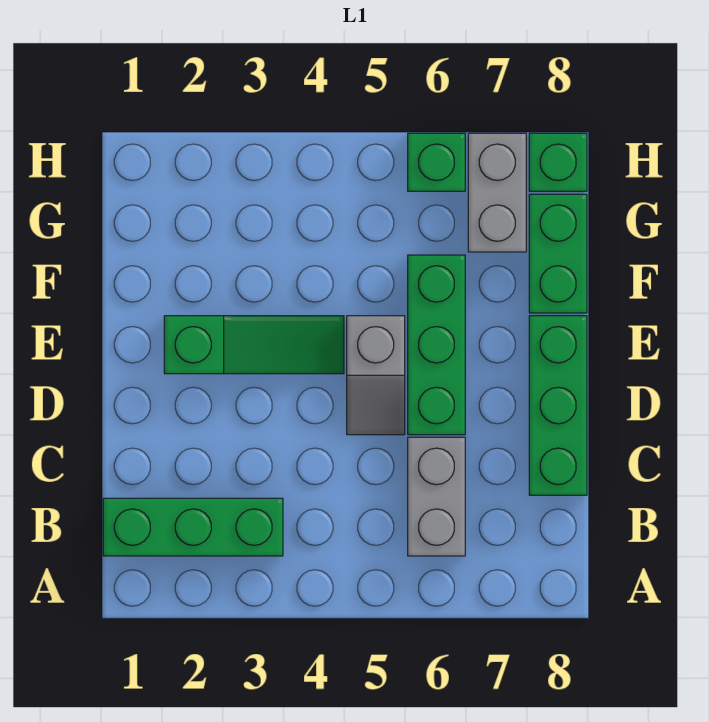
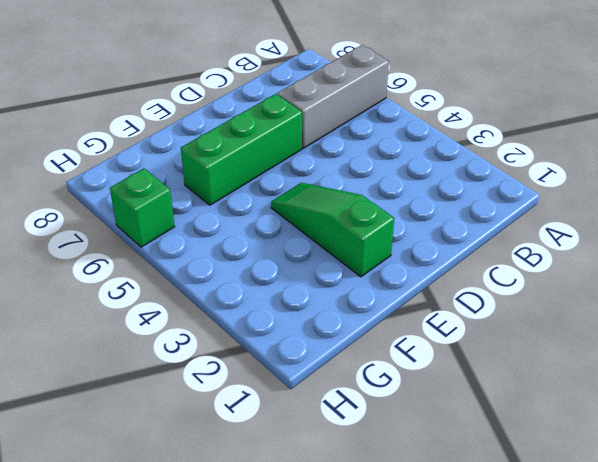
grey 1x3 brick [277,45,389,148] -> grey 1x2 brick [408,437,465,556]
none -> green 1x3 brick [103,498,283,556]
none -> green 1x3 brick [529,316,587,495]

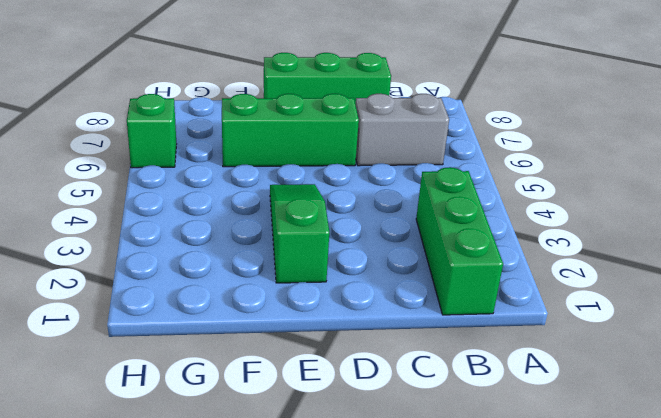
none -> grey 1x2 slope [347,316,405,435]
none -> green 1x2 brick [529,194,587,313]

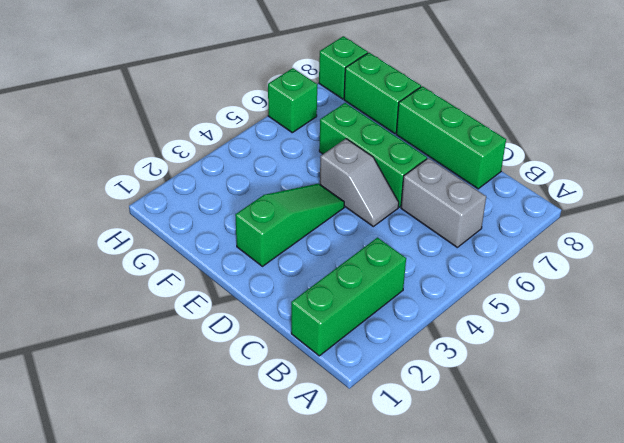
none -> grey 1x2 brick [468,133,526,252]

